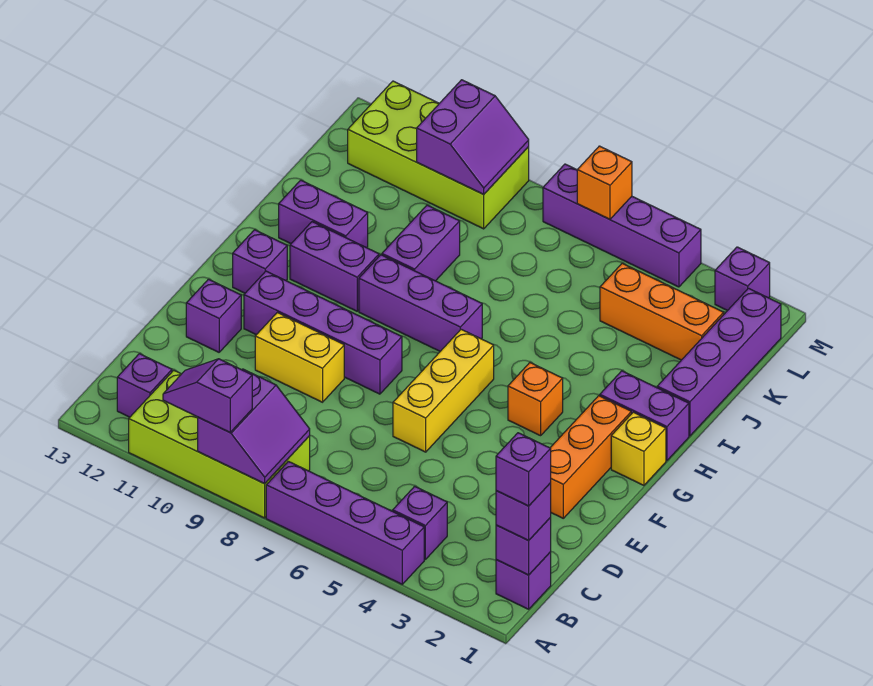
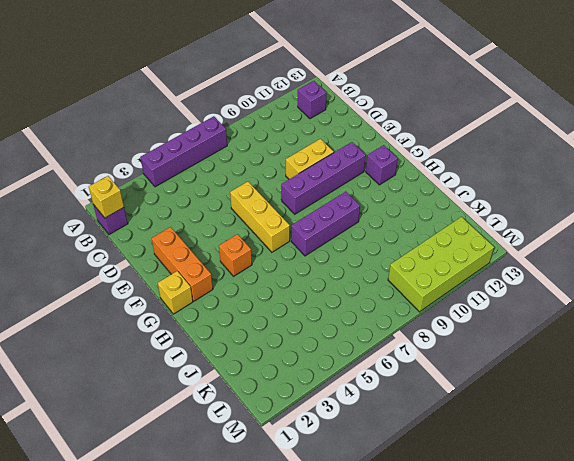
yellow 1x1 brick [89,176,124,218] -> purple 1x1 brick [496,518,551,575]
none -> lime 2x4 brick [129,370,310,518]
none -> purple 1x1 brick [393,486,447,559]
none -> purple 1x1 brick [186,279,241,352]
none -> purple 1x2 brick [600,371,689,461]

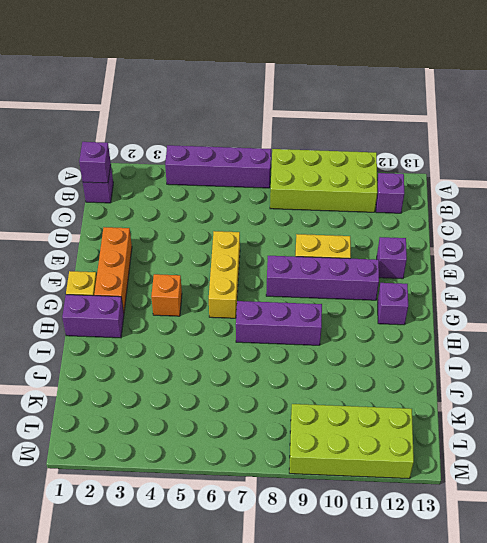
none -> purple 1x1 brick [393,486,447,559]
none -> purple 1x2 brick [290,222,379,311]
none -> purple 1x4 brick [657,288,781,436]
none -> purple 1x2 brick [382,205,460,281]

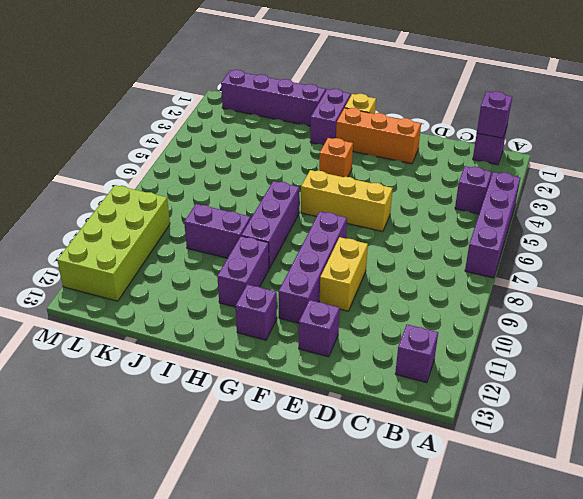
none -> lime 2x4 brick [129,370,310,518]
none -> purple 1x2 brick [279,180,368,248]
none -> orange 1x3 brick [600,263,724,360]
none -> purple 1x1 brick [715,247,770,311]

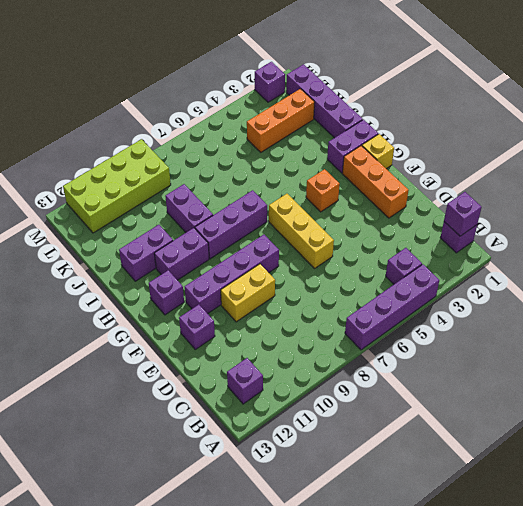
none -> lime 2x4 brick [129,370,310,518]
none -> purple 1x4 brick [543,164,701,287]
none -> purple 2x2 slope [198,369,310,484]
none -> purple 2x2 slope [417,80,529,194]

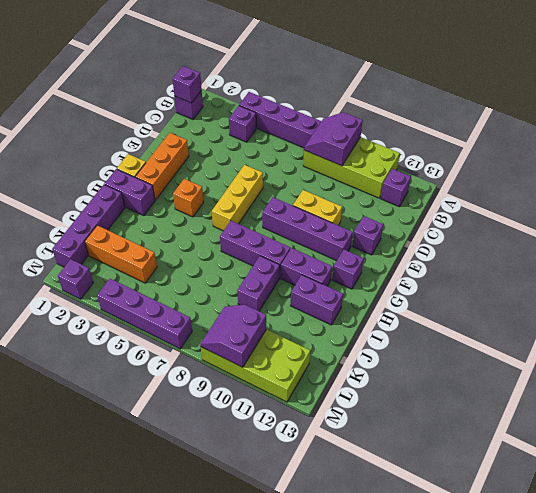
none -> orange 1x1 brick [577,146,632,219]
none -> purple 1x2 slope [163,359,252,432]
none -> purple 1x1 brick [496,483,551,540]
none -> purple 1x1 brick [496,433,551,506]

